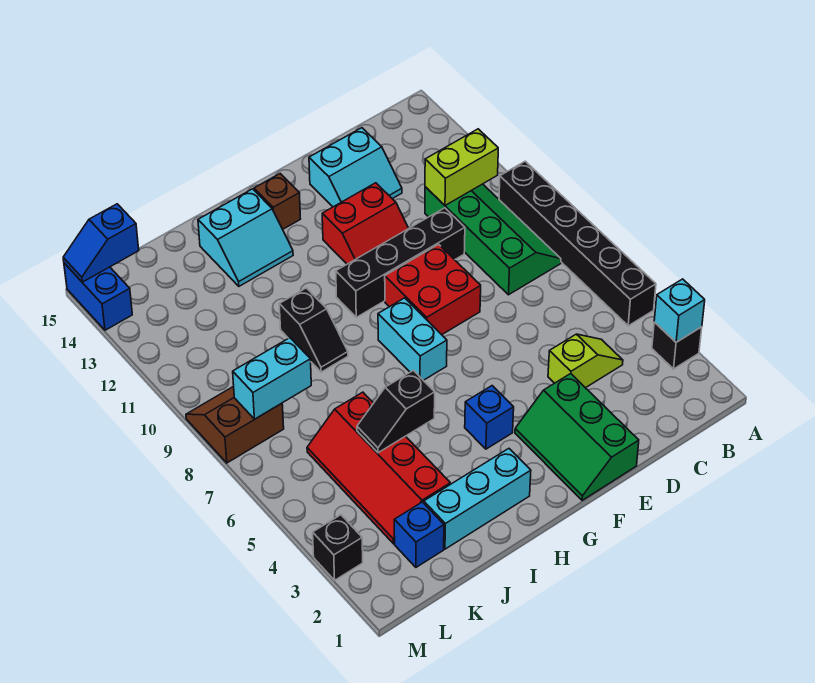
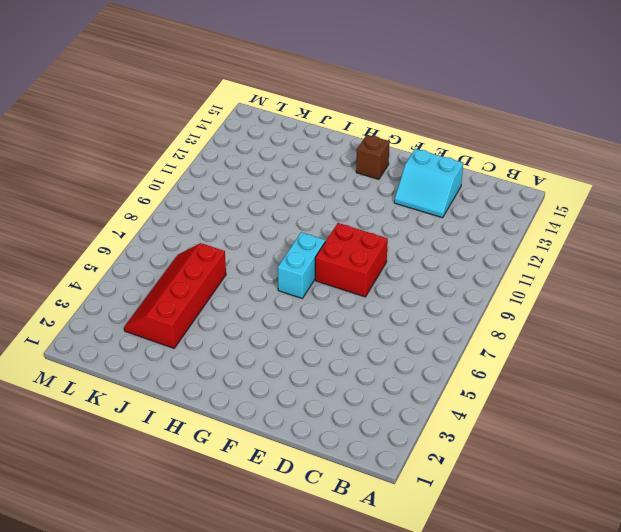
none -> black 1x1 brick [652,322,702,369]
none -> black 1x6 brick [499,161,656,326]
none -> green 2x4 slope [425,184,561,295]

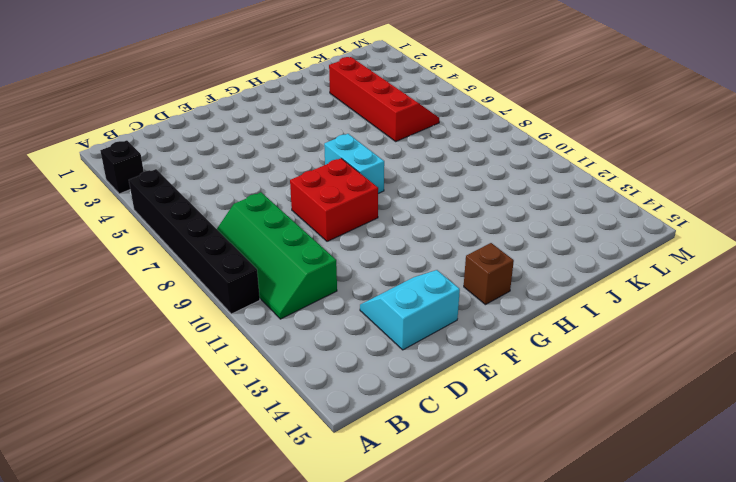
none -> lime 1x2 slope [548,334,623,388]
none -> black 1x4 brick [336,208,465,317]
none -> green 2x3 slope [515,374,639,500]

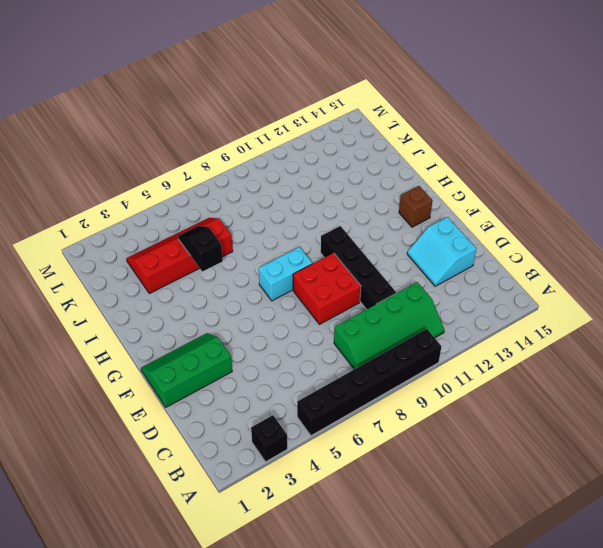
none -> lime 1x2 slope [548,334,623,388]
none -> red 2x2 slope [322,183,409,264]
none -> blue 1x1 brick [465,386,514,449]

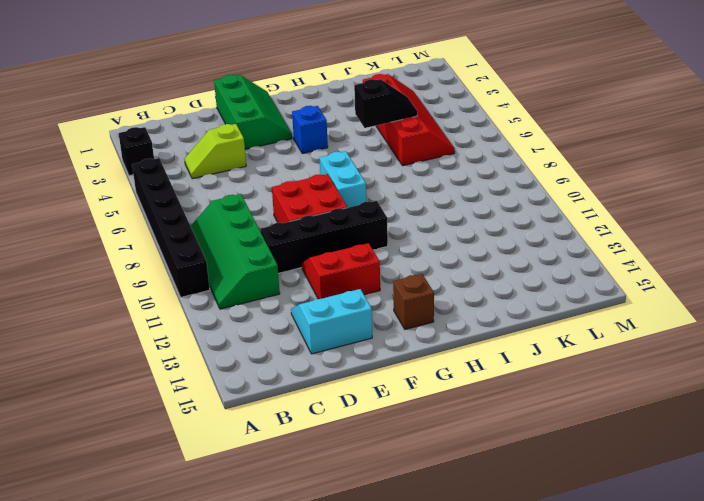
none -> cyan 1x3 brick [424,449,531,549]
none -> cyan 2x2 slope [198,189,293,286]
none -> black 1x2 slope [279,288,348,372]

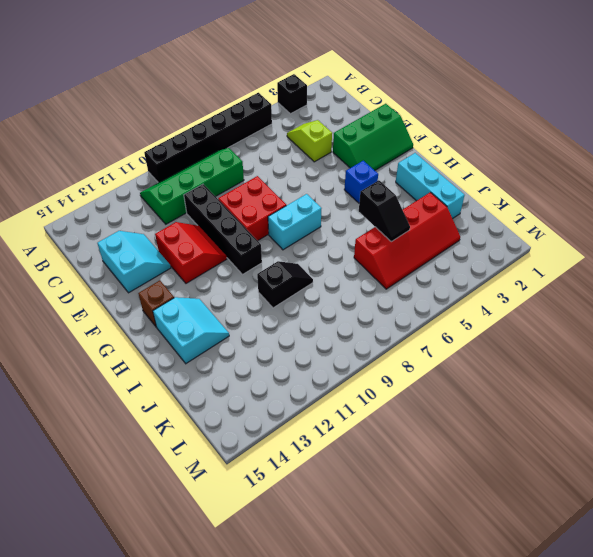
none -> blue 1x1 brick [394,502,444,567]
none -> brown 2x2 slope [186,386,284,463]
none -> black 1x1 brick [313,515,363,580]

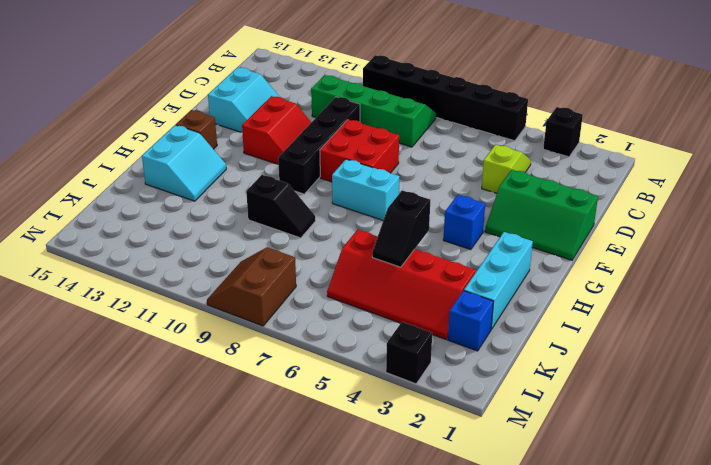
none -> blue 1x2 brick [64,263,132,330]
none -> cyan 1x1 brick [654,279,705,342]
none -> lime 1x2 brick [425,129,498,205]

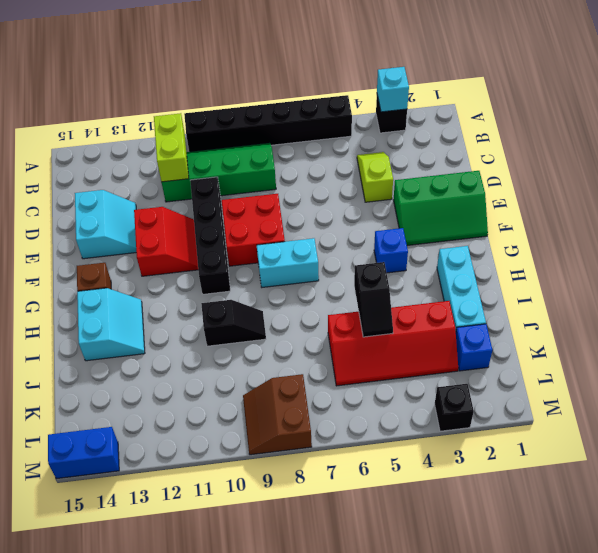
none -> cyan 1x2 brick [233,338,311,419]
none -> blue 1x2 slope [63,204,139,282]

